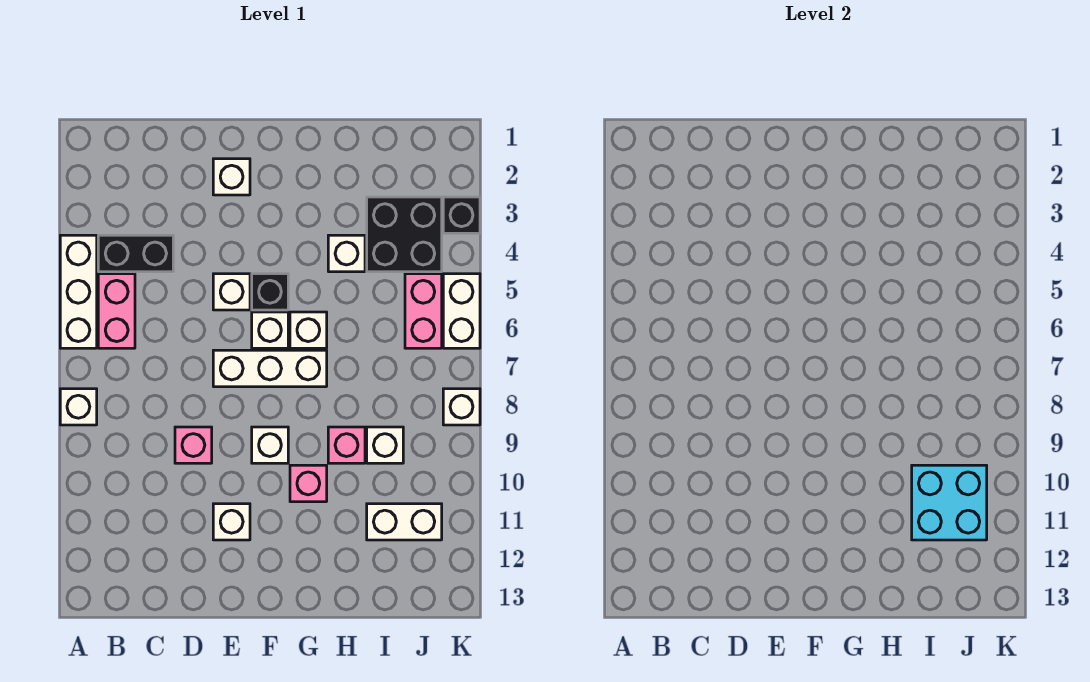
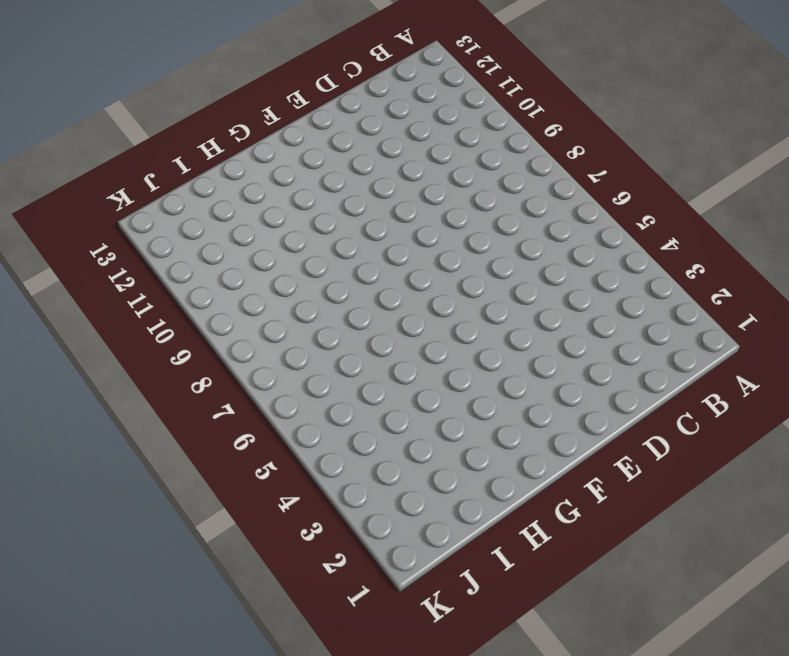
none -> white 1x3 brick [60,235,97,348]
none -> white 1x1 brick [60,389,97,425]
none -> black 1x2 brick [98,235,173,272]

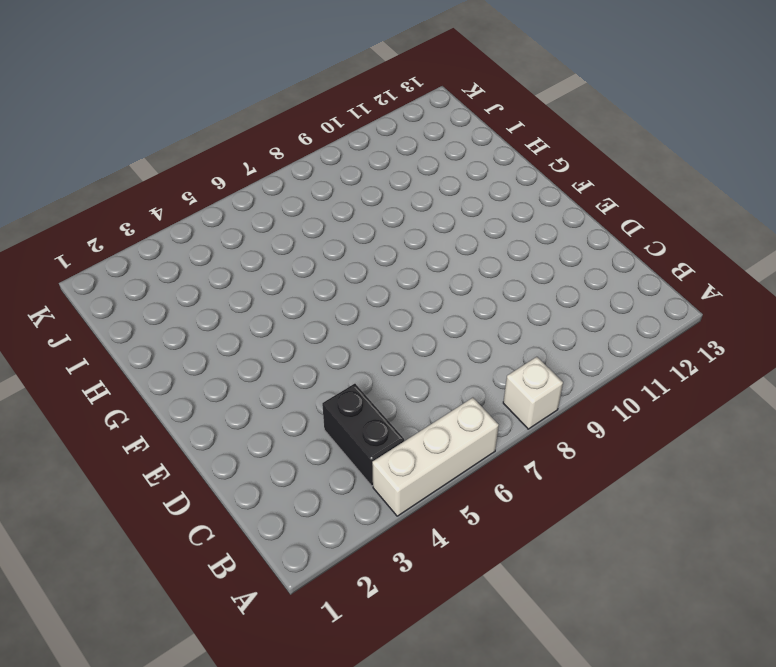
none -> pink 1x2 brick [98,274,135,348]
none -> pink 1x1 brick [175,427,212,463]
none -> white 1x1 brick [213,159,250,195]

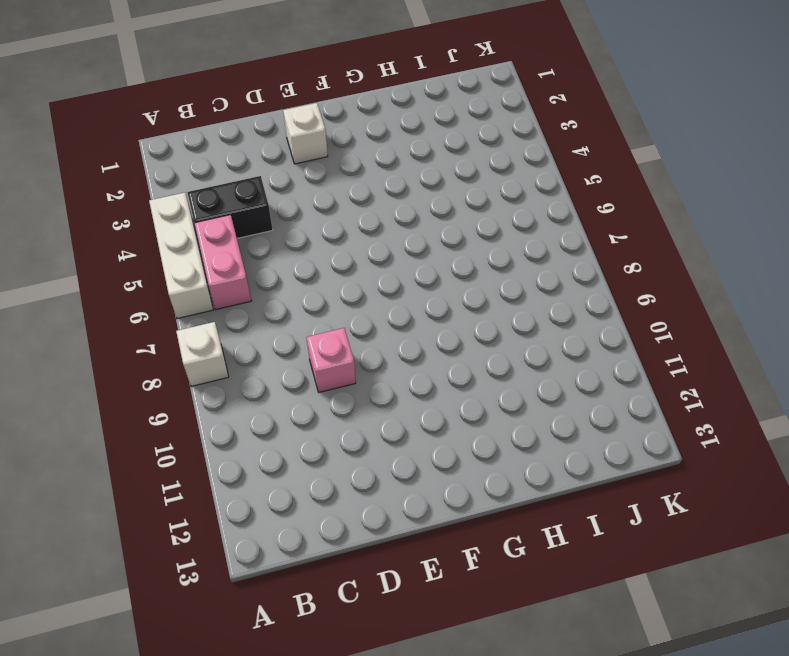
none -> white 1x1 brick [213,274,250,310]
none -> white 1x3 brick [213,350,327,387]
none -> white 1x1 brick [213,504,250,540]

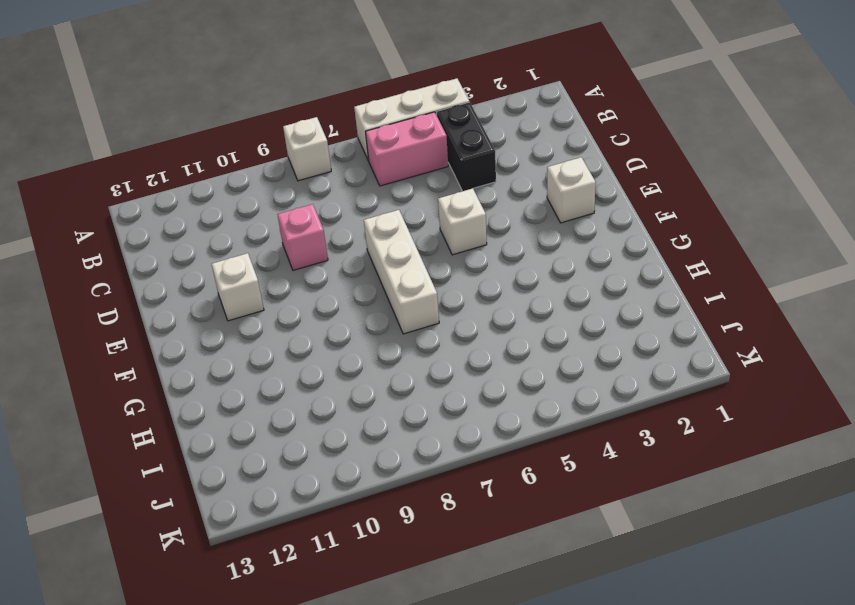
none -> black 1x1 brick [252,274,288,310]
none -> white 1x1 brick [252,312,288,348]
none -> white 1x1 brick [252,427,288,463]

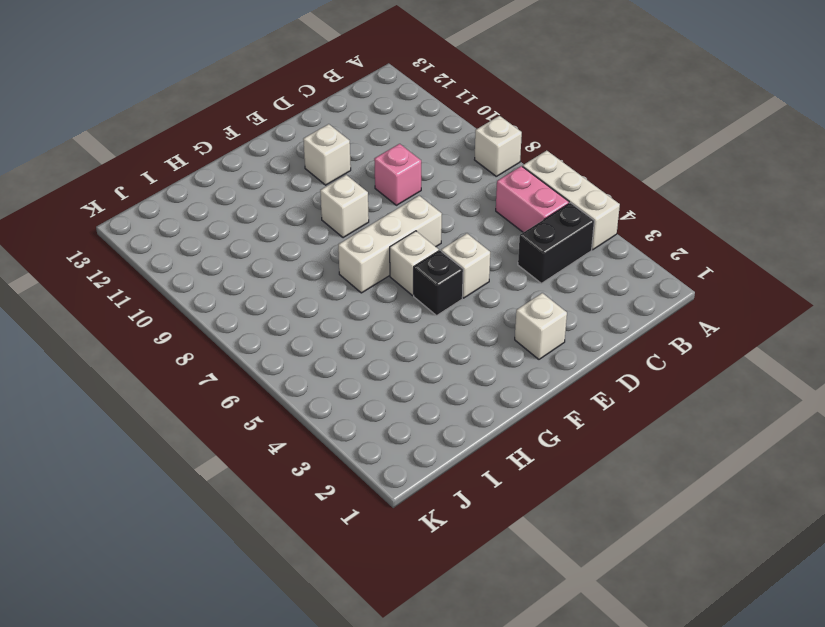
none -> white 1x1 brick [290,312,327,348]
none -> pink 1x1 brick [290,465,327,502]
none -> white 1x1 brick [328,235,365,272]

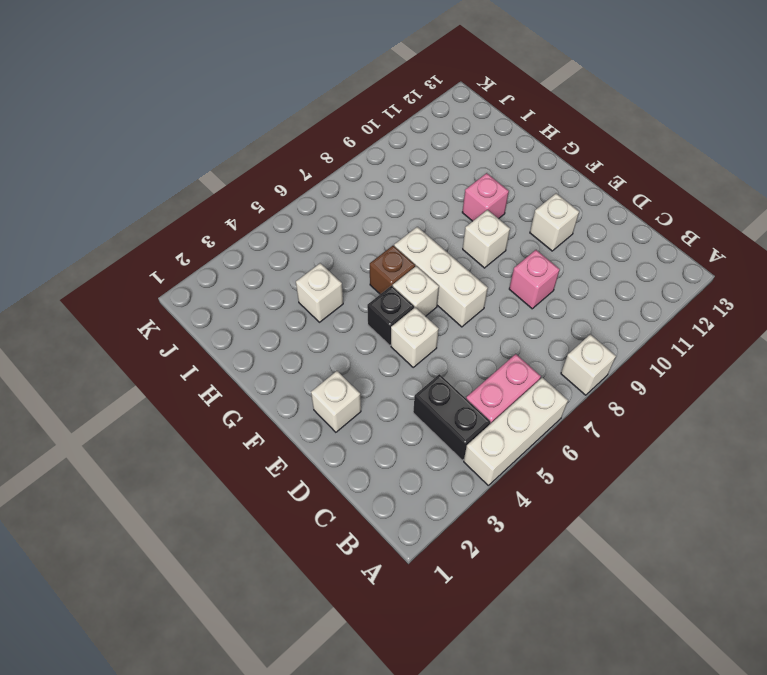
brown 1x1 brick [370,246,415,294] -> white 1x1 brick [290,312,327,348]
none -> pink 1x1 brick [328,427,365,463]
none -> black 2x2 brick [367,197,442,272]
none -> white 1x1 brick [367,427,403,463]

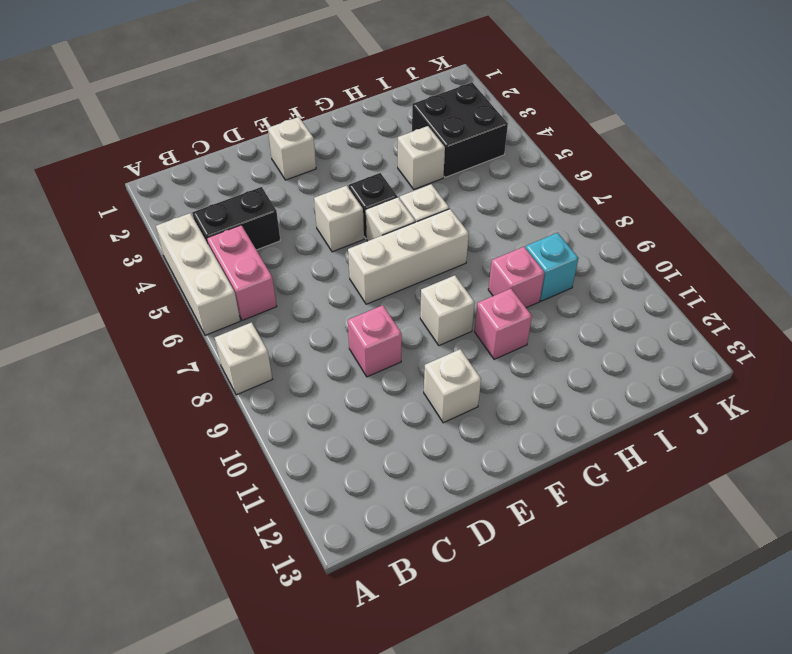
cyan 1x1 brick [526,233,578,301] -> white 1x1 brick [367,427,403,463]
none -> white 1x2 brick [367,504,442,540]
none -> pink 1x2 brick [405,274,442,348]
none -> black 1x1 brick [443,197,480,233]

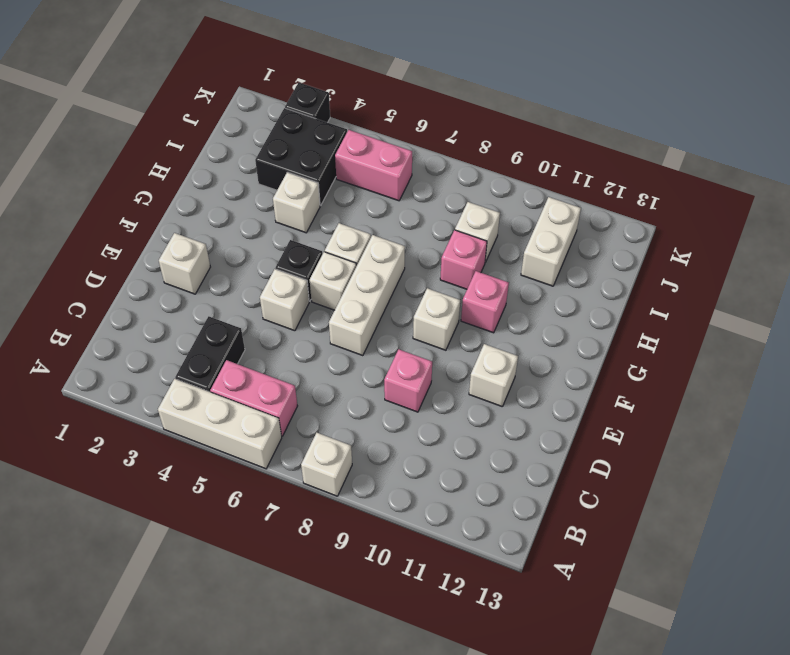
none -> white 1x2 brick [443,274,480,348]
none -> white 1x1 brick [443,389,480,425]
none -> cyan 2x2 brick [912,465,987,540]

